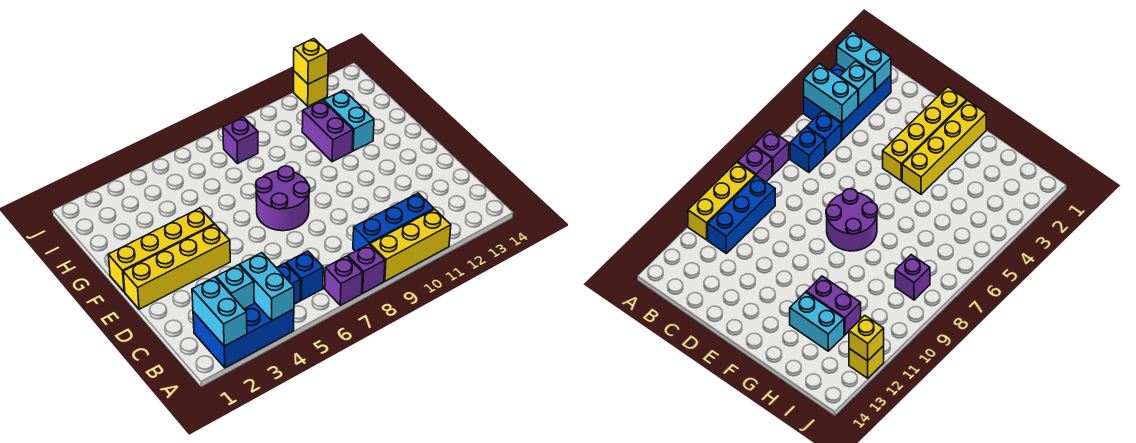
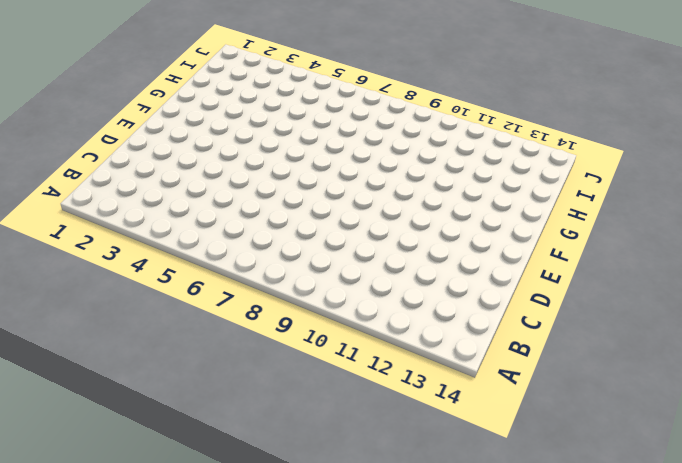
none -> blue 2x3 brick [193,302,294,368]
none -> purple 1x1 brick [325,256,362,305]
none -> purple 1x1 brick [348,244,385,293]

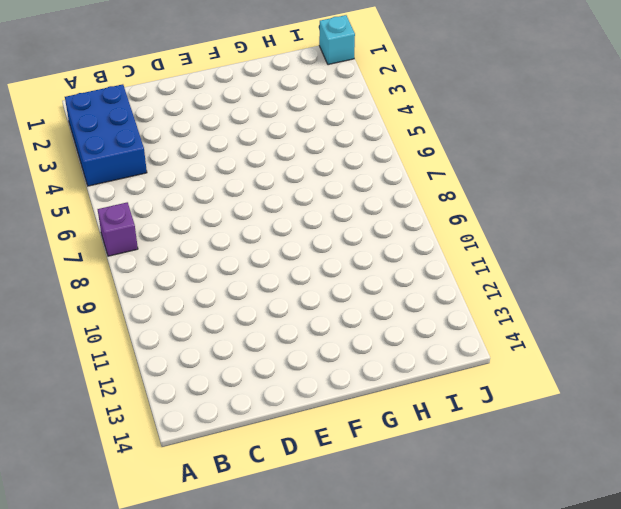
cyan 1x1 brick [319,15,355,65] -> cyan 1x1 brick moved to [216,265,254,309]
none -> purple 1x1 brick [348,244,385,293]
none -> yellow 1x3 brick [370,209,451,281]
none -> blue 1x1 brick [276,263,301,304]

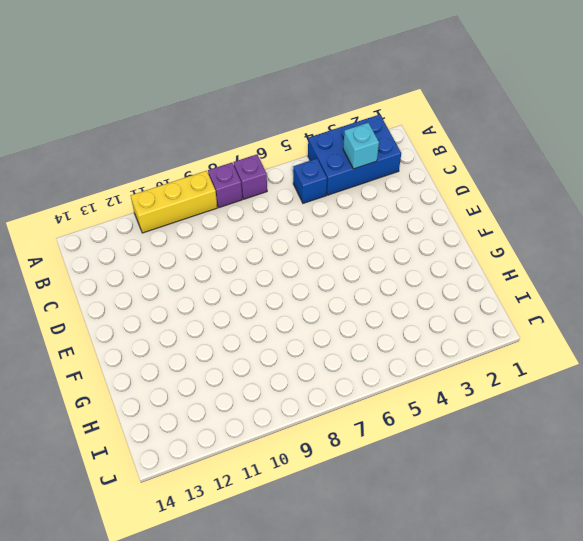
none -> blue 1x1 brick [286,251,323,300]
none -> blue 1x3 brick [353,193,434,251]
none -> yellow 1x4 brick [123,225,230,309]

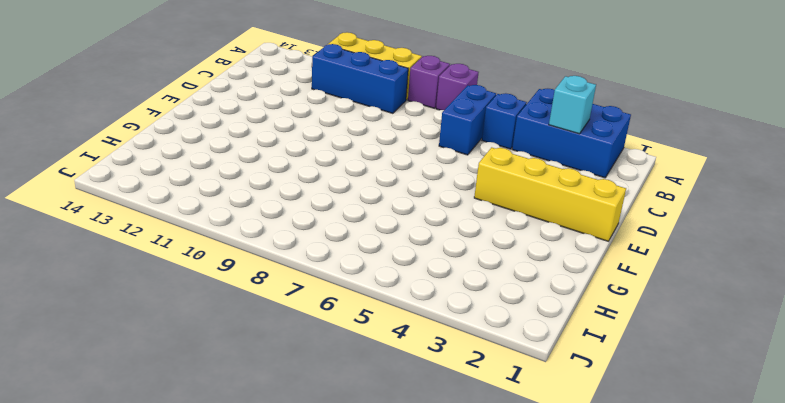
blue 1x2 brick [439,85,496,155] -> blue 1x1 brick [286,251,323,300]
none -> purple 2x2 round brick [256,166,310,231]
none -> yellow 1x4 brick [108,208,214,292]
none -> purple 1x2 brick [302,101,353,162]

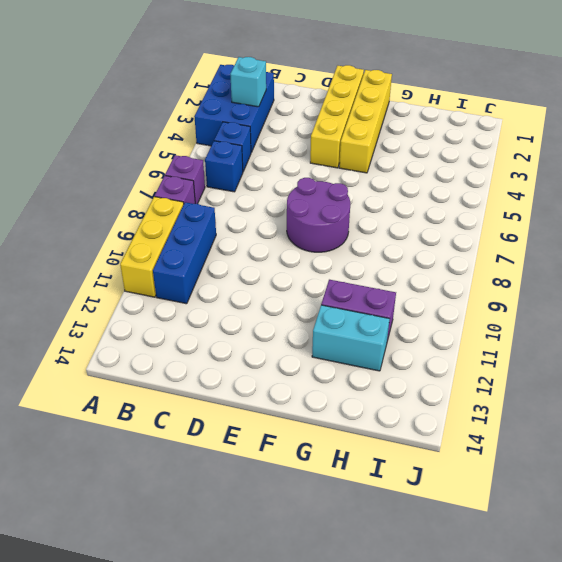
none -> purple 1x1 brick [223,117,258,163]
none -> yellow 1x1 brick [294,71,328,106]
none -> cyan 1x2 brick [192,277,247,346]

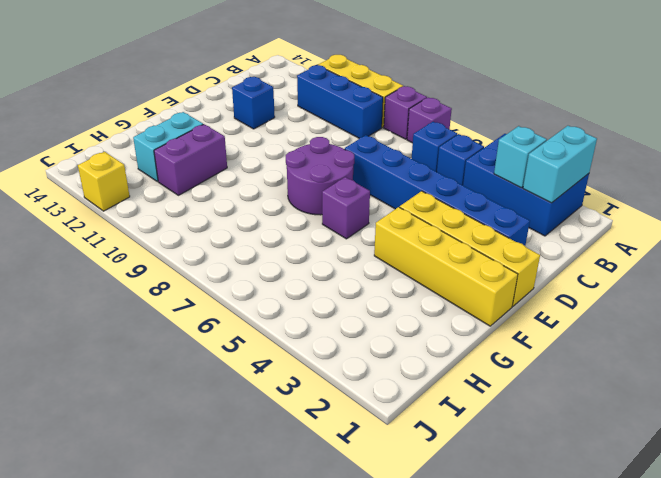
blue 1x6 brick [345,135,530,246] -> none
blue 1x1 brick [232,77,275,129] -> none
purple 1x1 brick [322,177,370,239] -> purple 1x1 brick moved to [223,117,258,163]
none -> cyan 1x2 brick [240,253,294,320]
none -> yellow 1x1 brick [294,39,328,84]

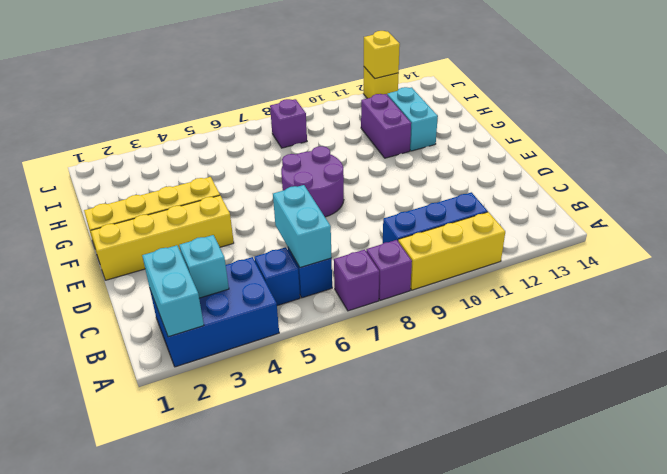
cyan 1x2 brick [273,185,332,268] -> cyan 1x2 brick moved to [240,253,294,320]

